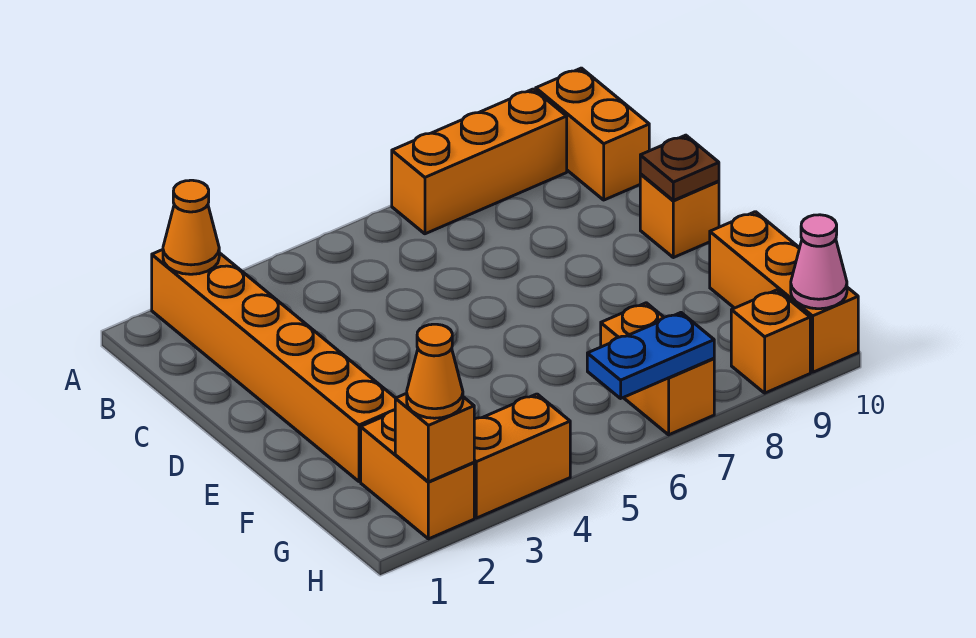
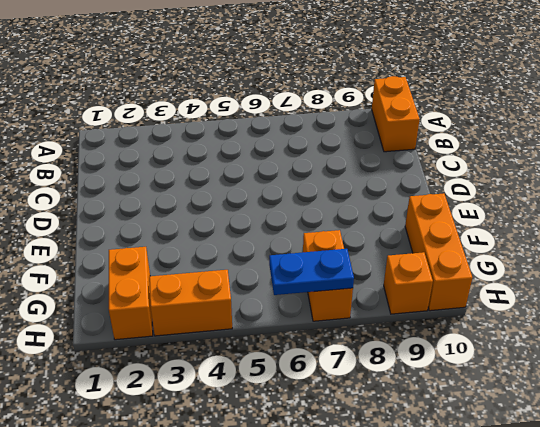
none -> orange 1x6 brick [152,250,395,481]
none -> orange 1x3 brick [392,89,567,234]
none -> orange 1x1 brick [640,174,719,258]

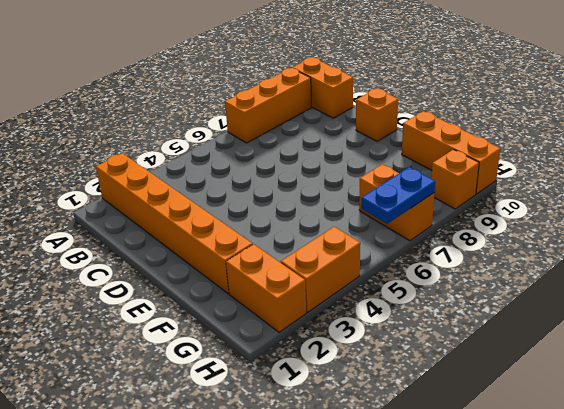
none -> orange 1x1 cone [163,180,219,274]
none -> brown 1x1 plate [640,135,719,200]
none -> orange 1x1 brick [395,393,474,482]

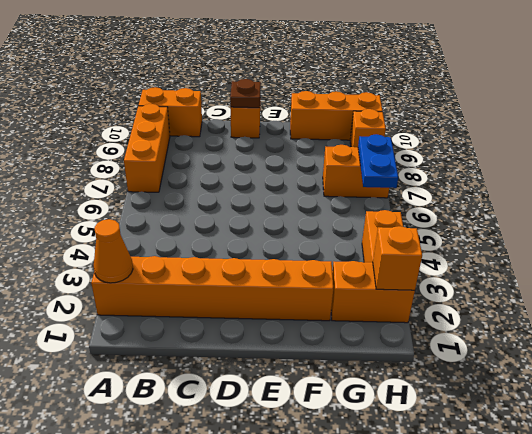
none -> pink 1x1 cone [791,215,847,309]
none -> orange 1x1 cone [407,324,463,418]

